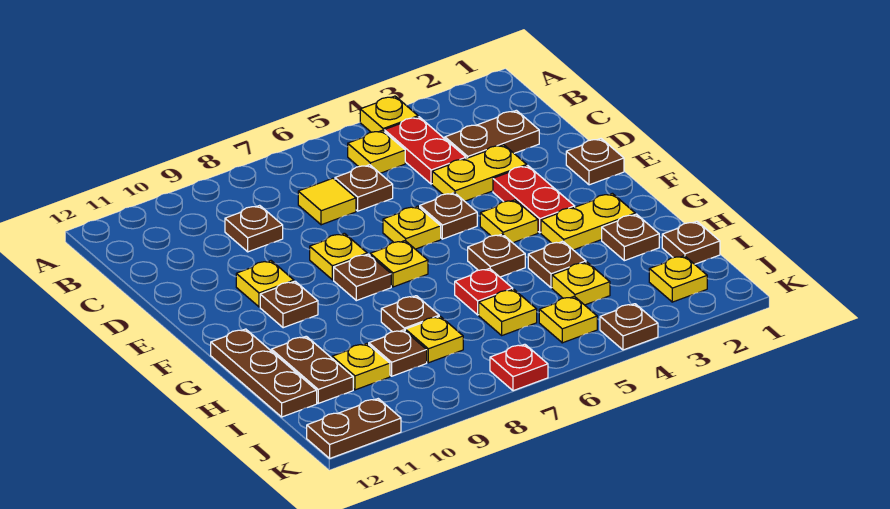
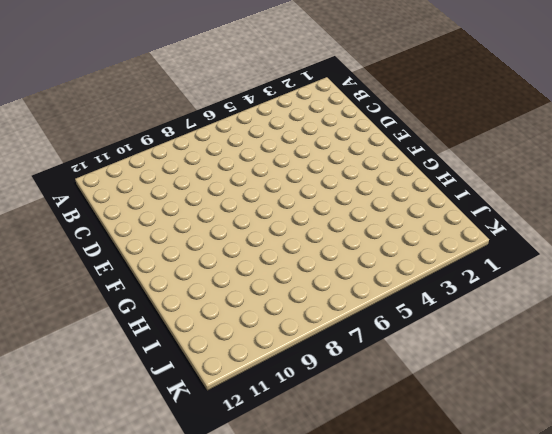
none -> yellow 1x1 plate [360,96,418,132]
none -> red 1x2 plate [384,117,466,184]
none -> yellow 1x1 plate [348,130,405,173]
none -> brown 1x2 plate [445,110,539,158]

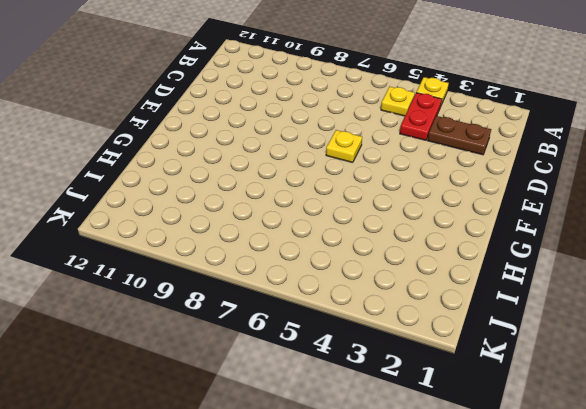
none -> brown 1x1 plate [335,165,393,211]
none -> yellow 1x1 tile [298,178,356,225]
none -> brown 1x1 plate [225,205,283,252]
none -> yellow 1x2 plate [432,145,527,201]

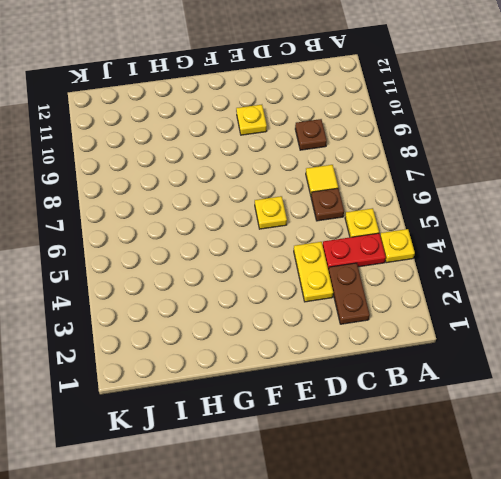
none -> brown 1x1 plate [566,139,624,185]
none -> red 1x2 plate [493,166,575,233]
none -> brown 1x1 plate [420,193,477,239]
none -> yellow 1x1 plate [310,233,367,280]

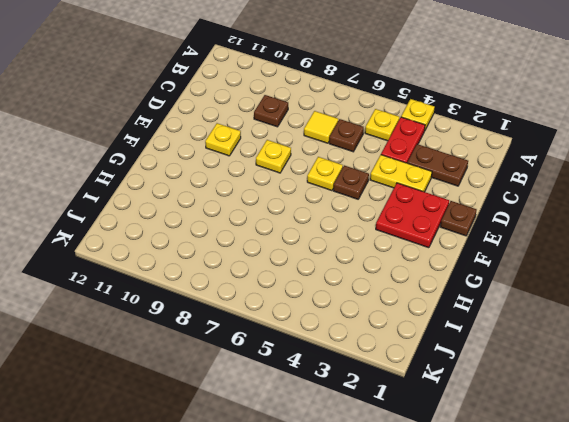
red 2x2 plate [376,183,449,248] -> red 1x2 plate [493,166,575,233]
none -> yellow 1x1 plate [480,200,538,243]
none -> yellow 1x1 plate [370,241,428,287]
none -> brown 1x1 plate [334,254,391,301]
none -> brown 1x1 plate [260,281,318,328]

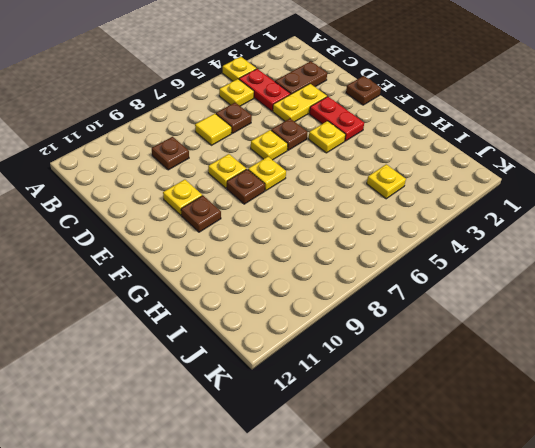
none -> yellow 1x2 plate [541,193,635,250]
none -> brown 1x1 plate [468,234,525,277]
none -> brown 1x3 plate [211,329,317,417]
none -> brown 1x1 plate [602,214,659,261]

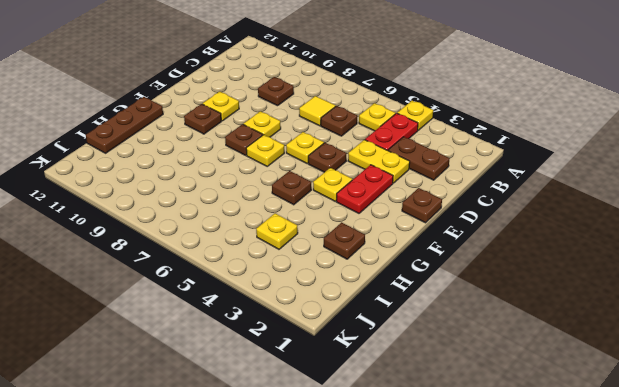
none -> yellow 1x2 plate [541,193,635,250]
none -> brown 1x1 plate [528,241,586,288]
none -> red 1x1 plate [455,268,513,315]
none -> brown 1x1 plate [381,296,439,332]

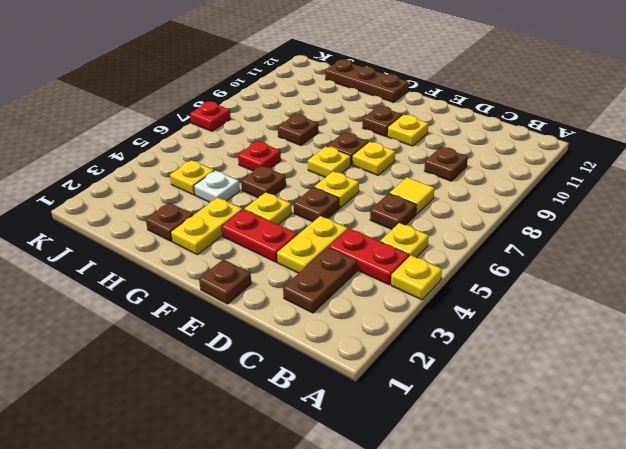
white 1x1 plate [194,171,240,202] -> brown 1x1 plate [528,241,586,288]
none -> brown 1x2 plate [271,336,353,403]
none -> brown 1x1 plate [662,221,720,264]
none -> yellow 1x1 plate [479,289,537,335]
none -> yellow 1x1 plate [405,316,463,363]

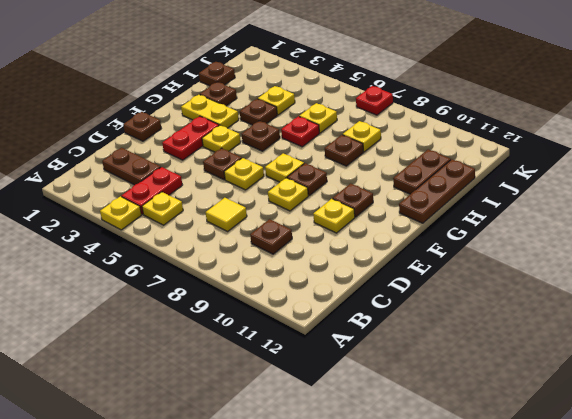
none -> brown 1x1 plate [335,165,393,211]
none -> yellow 1x2 plate [432,145,527,201]
none -> brown 1x1 plate [369,330,427,376]
none -> yellow 1x1 plate [332,344,390,390]

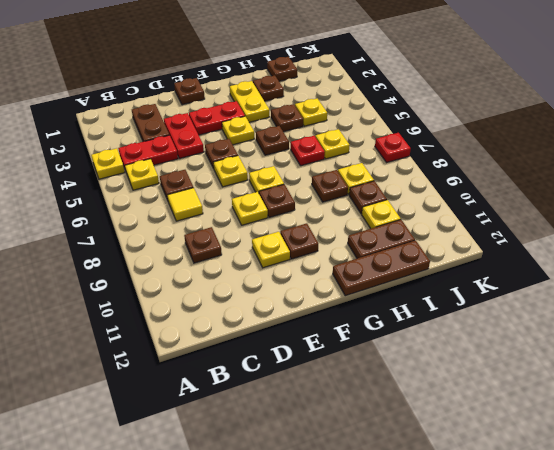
red 1x2 plate [164,113,204,158] -> yellow 1x2 plate [432,145,527,201]
none -> yellow 1x1 plate [649,256,707,302]
none -> yellow 1x1 plate [539,296,597,343]
none -> brown 1x1 plate [600,304,658,350]
none -> brown 1x2 plate [307,399,401,458]

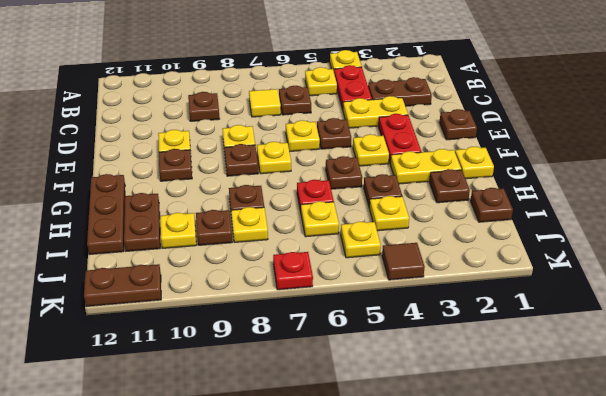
yellow 1x1 plate [455,147,494,179] -> yellow 1x1 plate moved to [649,256,707,302]
brown 1x1 tile [382,243,425,280] -> brown 1x1 plate [600,304,658,350]

